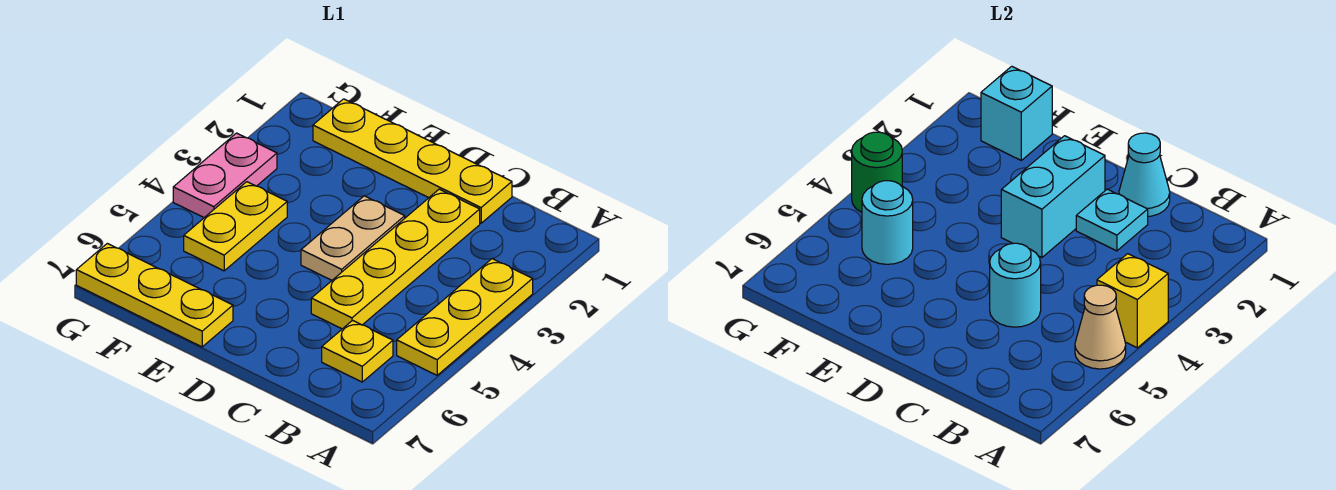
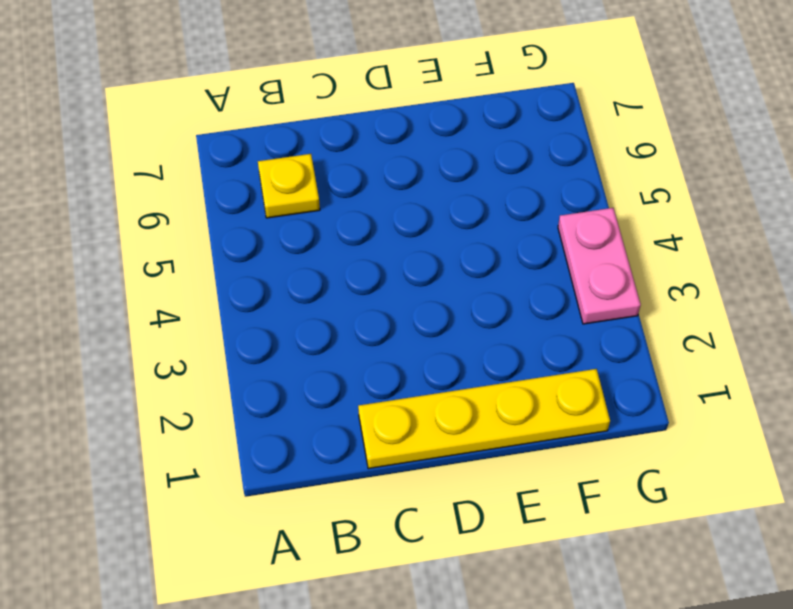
none -> yellow 1x3 plate [397,259,533,375]
none -> yellow 1x4 plate [311,189,480,329]
none -> tan 1x2 plate [301,196,405,280]

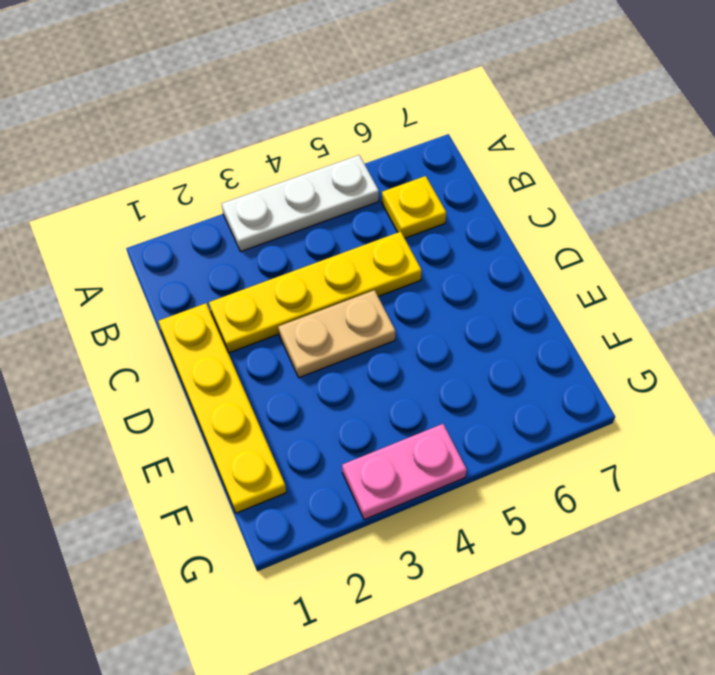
white 1x3 plate [222,155,379,251] -> yellow 1x3 plate [397,259,533,375]
none -> yellow 1x3 plate [76,243,233,347]
none -> yellow 1x2 plate [184,182,287,271]
none -> yellow 1x1 brick [1097,254,1168,348]

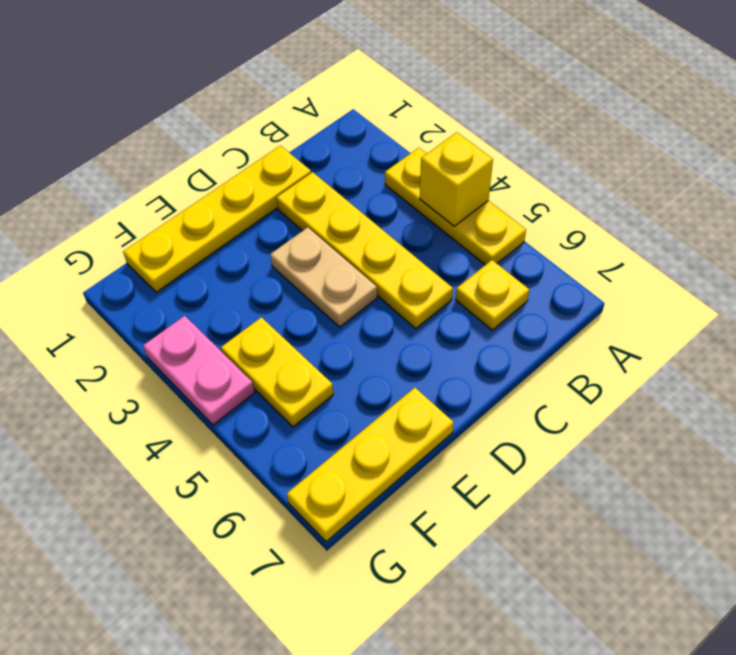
none -> tan 1x1 cone [1075,285,1126,369]
none -> cyan 1x1 cone [1119,133,1170,216]
none -> cyan 1x1 plate [1076,189,1148,251]

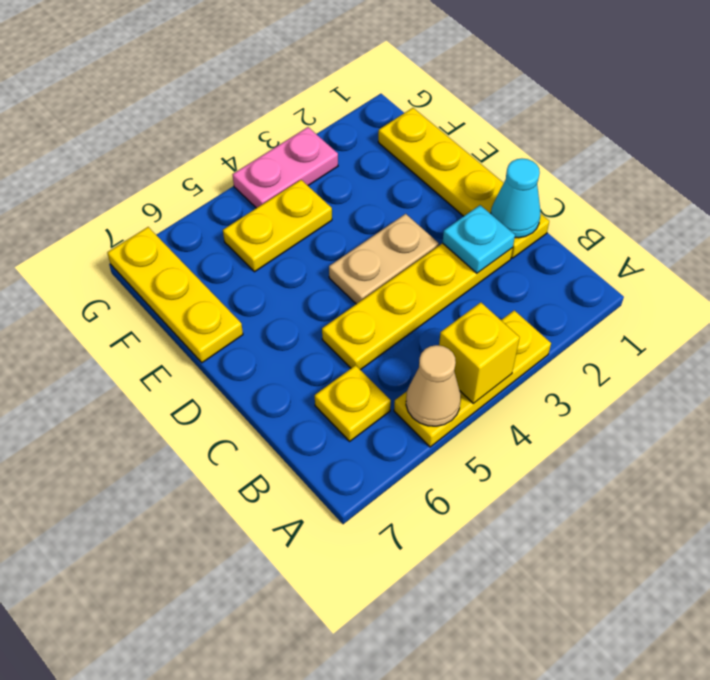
none -> cyan 1x1 round brick [990,243,1041,327]
none -> cyan 1x2 brick [1001,136,1105,257]
none -> cyan 1x1 brick [981,66,1052,160]

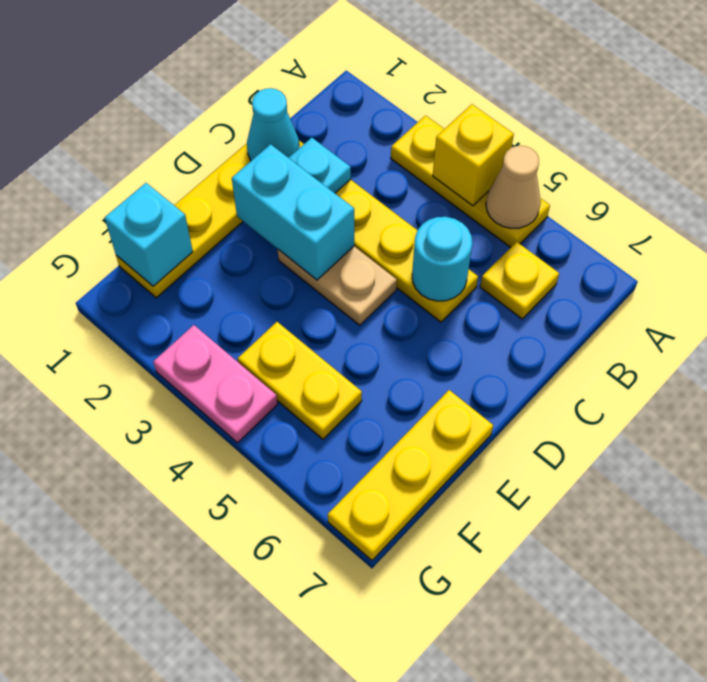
none -> cyan 1x1 round brick [862,181,913,264]
none -> green 1x1 round brick [852,132,902,212]

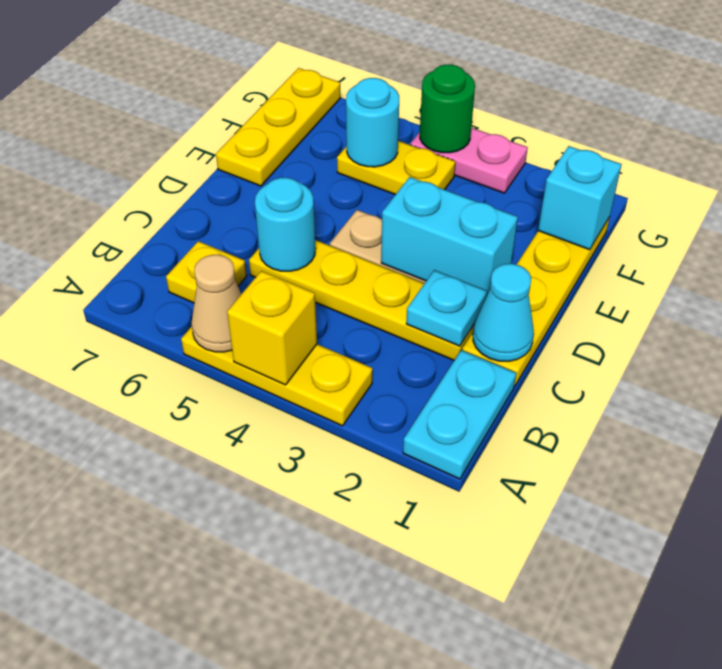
cyan 1x2 plate [403,350,516,479] -> none

